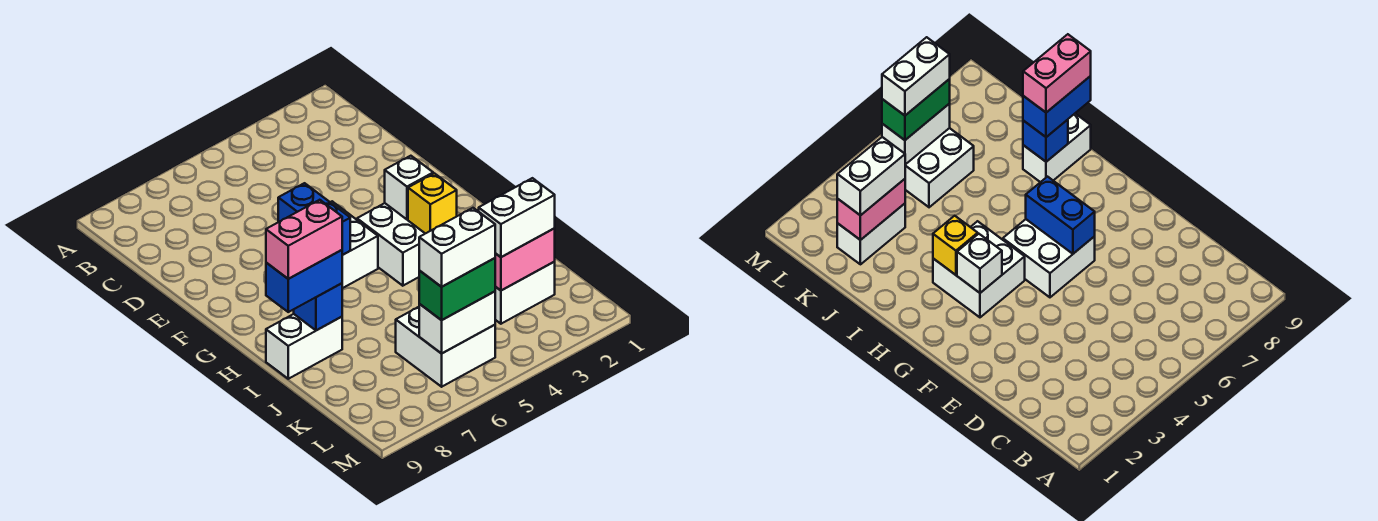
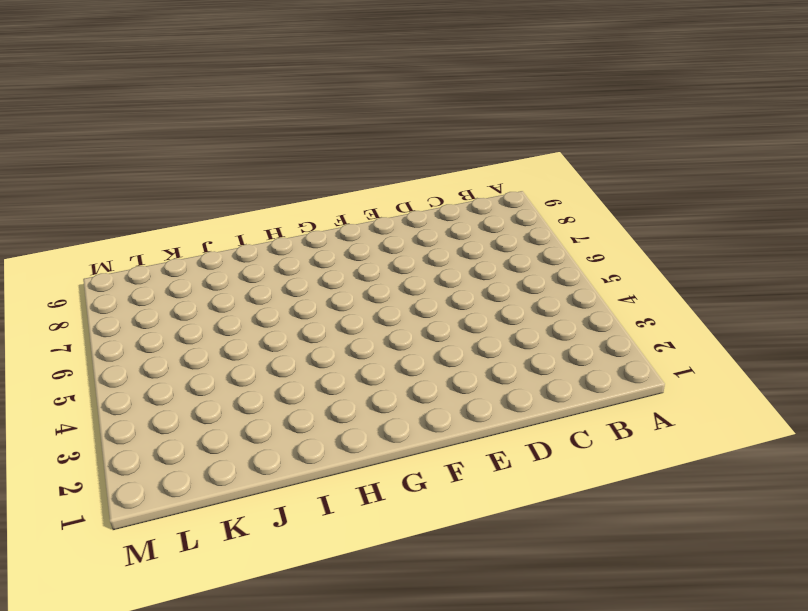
none -> white 2x2 brick [331,201,378,288]
none -> white 2x2 brick [357,203,425,286]
none -> white 1x2 brick [266,314,342,379]

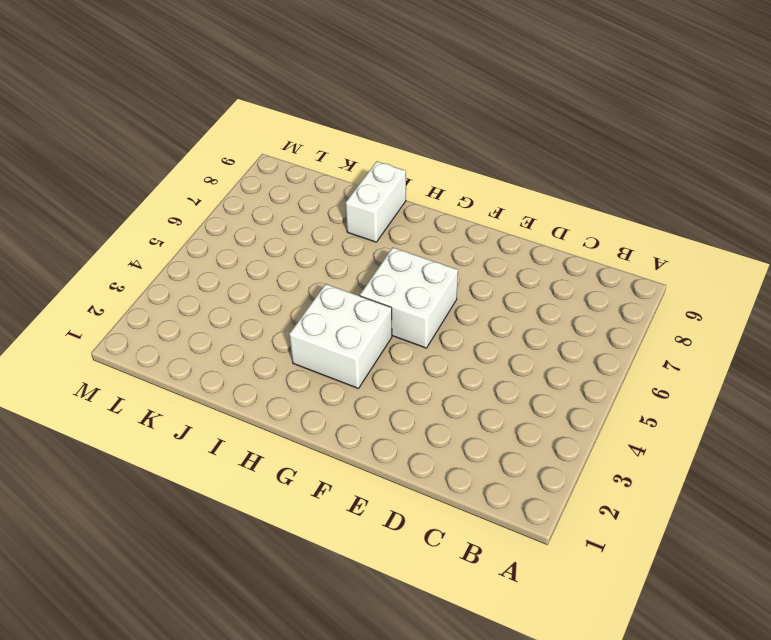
none -> white 1x2 brick [495,262,555,324]
none -> white 2x2 brick [396,307,495,387]
none -> blue 1x2 brick [278,183,350,255]

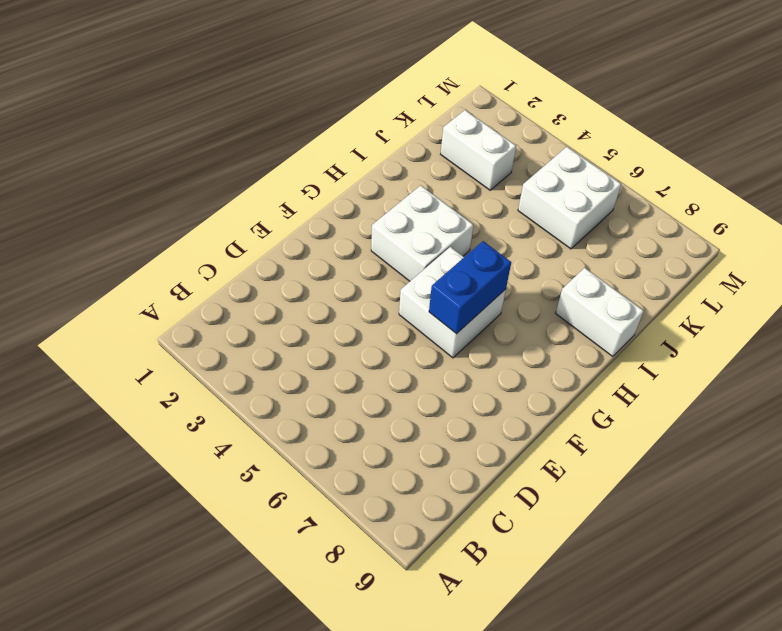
none -> white 1x1 brick [385,156,433,219]
none -> yellow 1x1 brick [408,173,457,234]
none -> blue 1x1 brick [294,283,342,330]

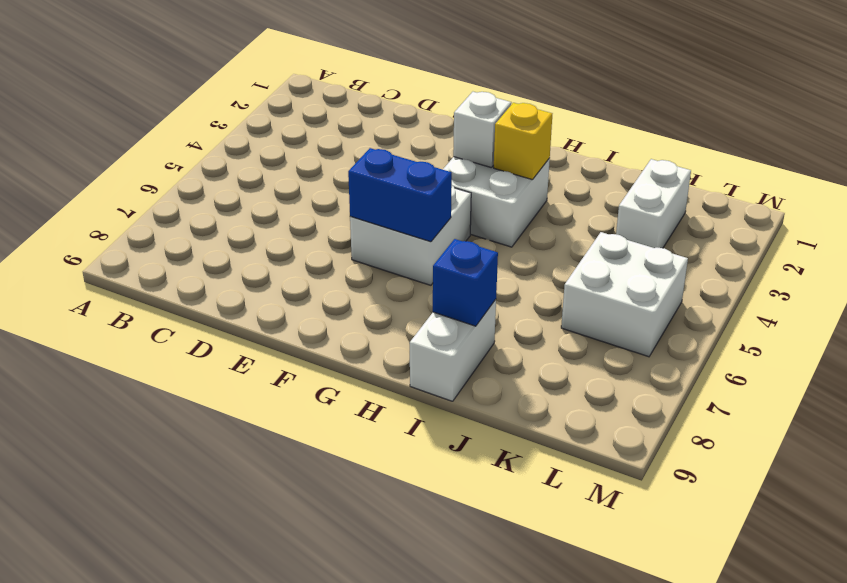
none -> pink 1x2 brick [495,228,555,290]
none -> white 1x2 brick [419,292,495,354]
none -> blue 1x2 brick [266,250,342,312]

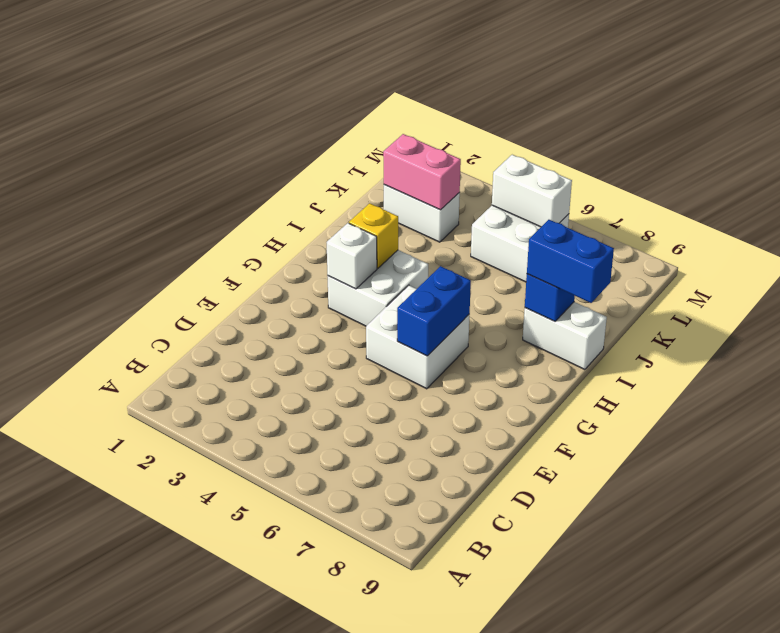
none -> white 1x2 brick [479,178,555,257]
none -> green 1x2 brick [419,258,495,320]
none -> pink 1x2 brick [266,200,342,279]

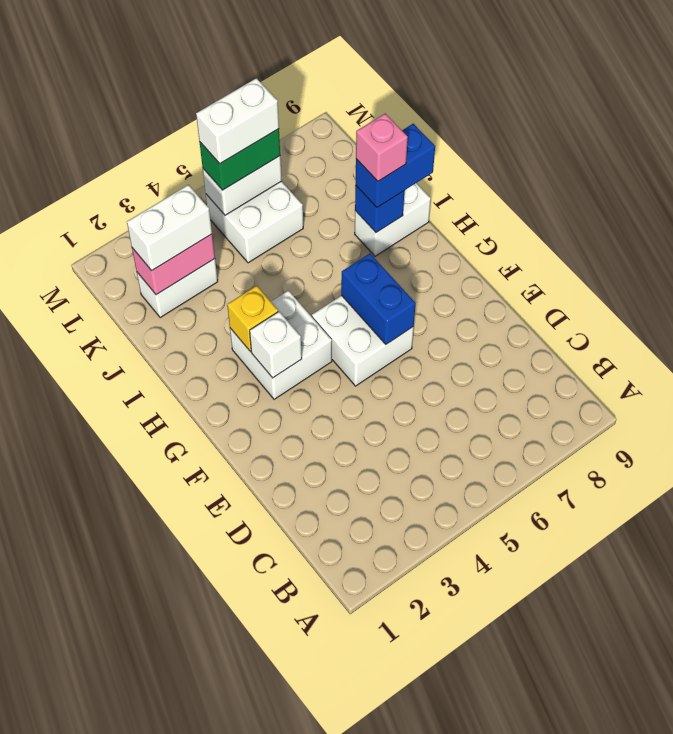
pink 1x1 brick [356,114,408,181] -> pink 1x2 brick [266,200,342,279]

